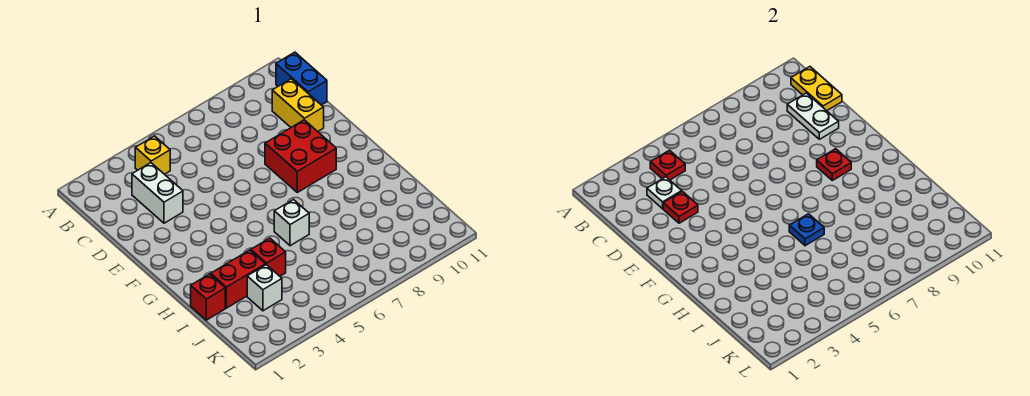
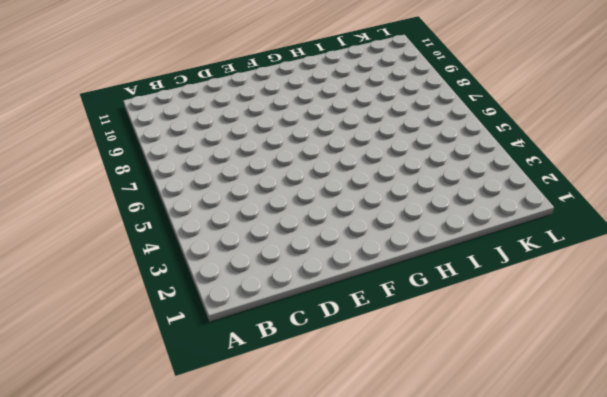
none -> yellow 1x1 brick [135,136,170,174]
none -> blue 1x2 brick [276,52,327,105]
none -> white 1x2 brick [132,163,183,223]

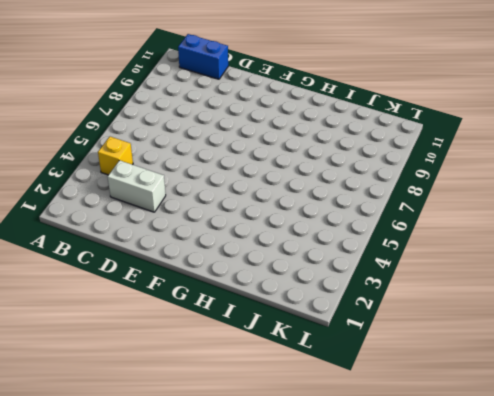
none -> yellow 1x2 brick [272,79,324,131]
none -> red 2x2 brick [265,120,336,192]
none -> white 1x1 brick [274,200,309,246]

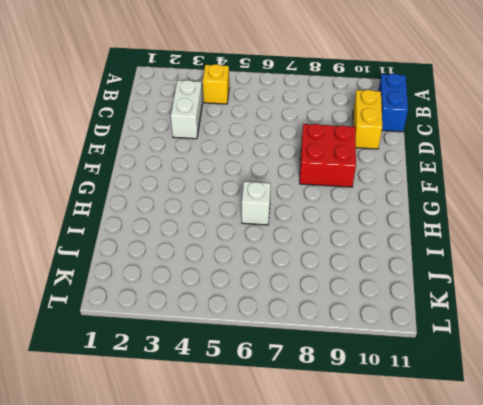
none -> red 1x1 brick [191,274,225,320]
none -> red 1x2 brick [211,250,266,308]
none -> red 1x1 brick [251,238,286,276]

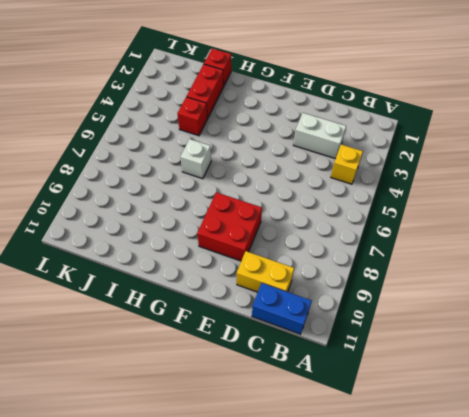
none -> white 1x1 brick [247,265,282,311]
none -> red 1x1 plate [650,150,685,180]
none -> yellow 1x2 plate [791,67,842,111]

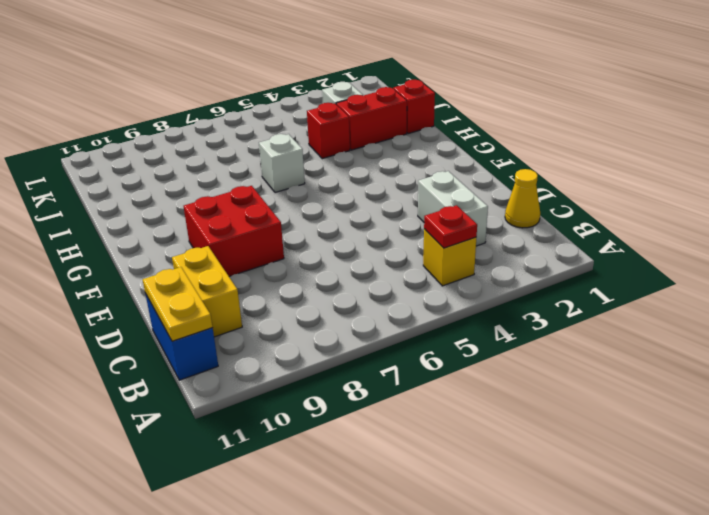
yellow 1x1 cone [505,169,540,228] -> none
none -> white 1x1 plate [647,177,682,209]
none -> white 1x2 plate [787,93,839,139]
none -> red 1x1 plate [663,191,698,223]

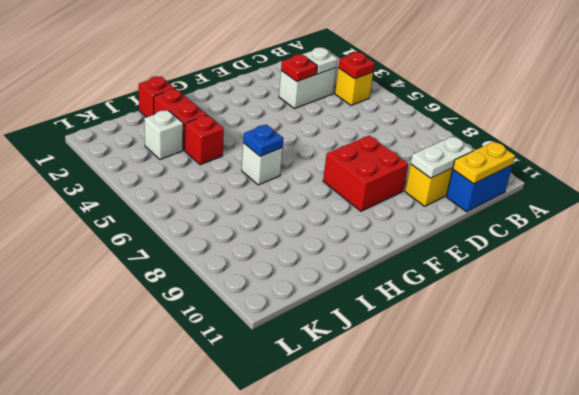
none -> red 1x1 plate [817,149,851,180]

